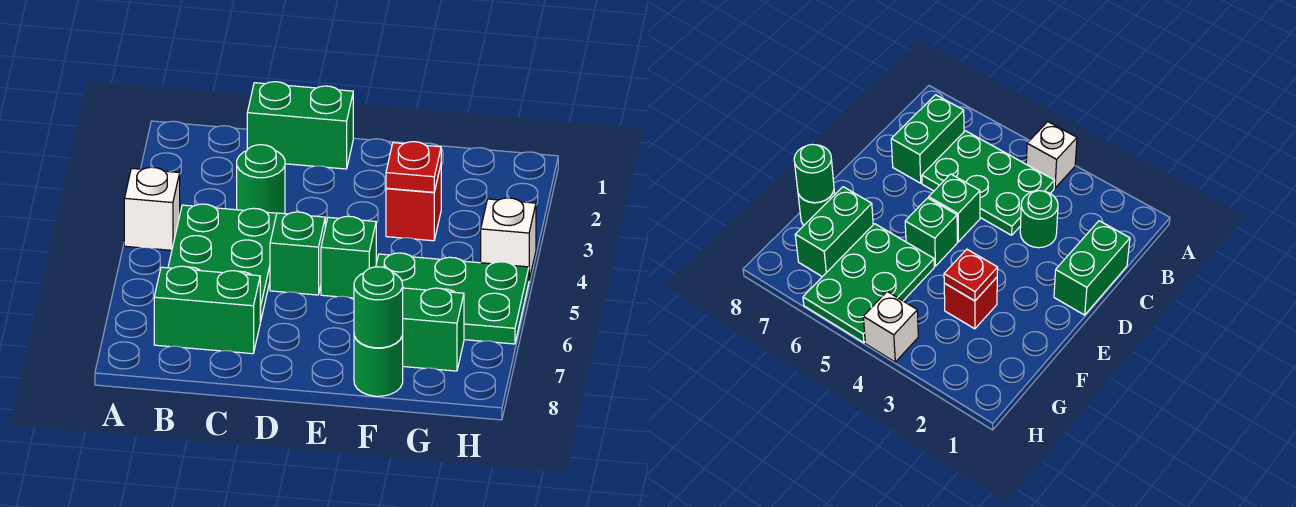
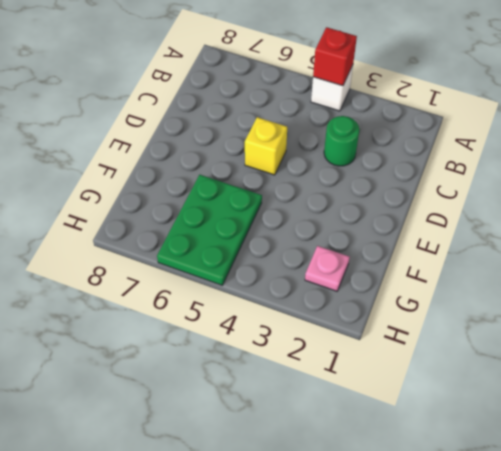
red 1x1 brick [313,27,357,86] -> red 1x1 brick moved to [386,166,441,241]
yellow 1x1 brick [245,117,287,175] -> green 1x1 brick [270,212,325,295]
pink 1x1 plate [305,246,350,291] -> none
none -> green 2x3 plate [168,204,277,322]
none -> green 1x2 brick [154,266,260,354]
none -> green 1x2 brick [247,82,353,169]

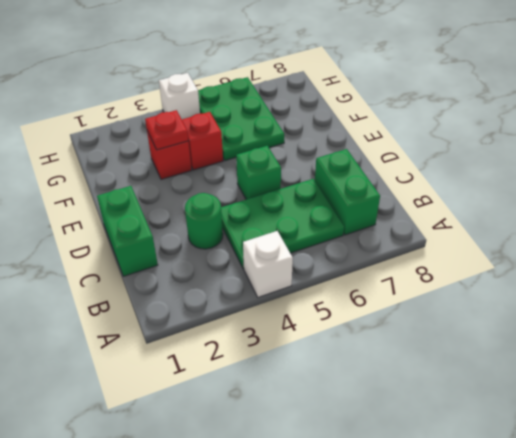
red 1x1 brick [182,112,223,170] -> none
none -> green 1x1 brick [321,216,376,298]
none -> green 1x2 brick [403,288,464,371]
none -> green 1x1 round brick [354,335,403,396]

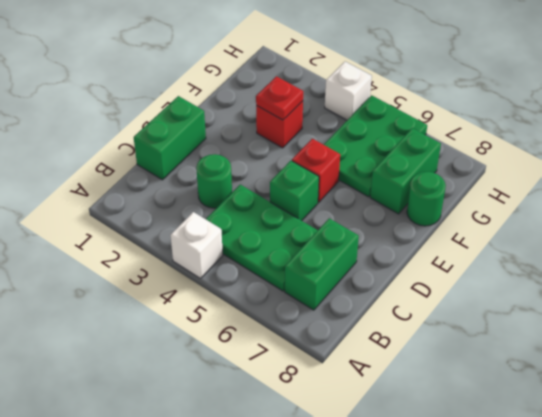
red 1x1 brick [292,139,340,202] -> green 1x1 brick [321,216,376,298]
none -> green 1x1 round brick [354,267,403,348]

